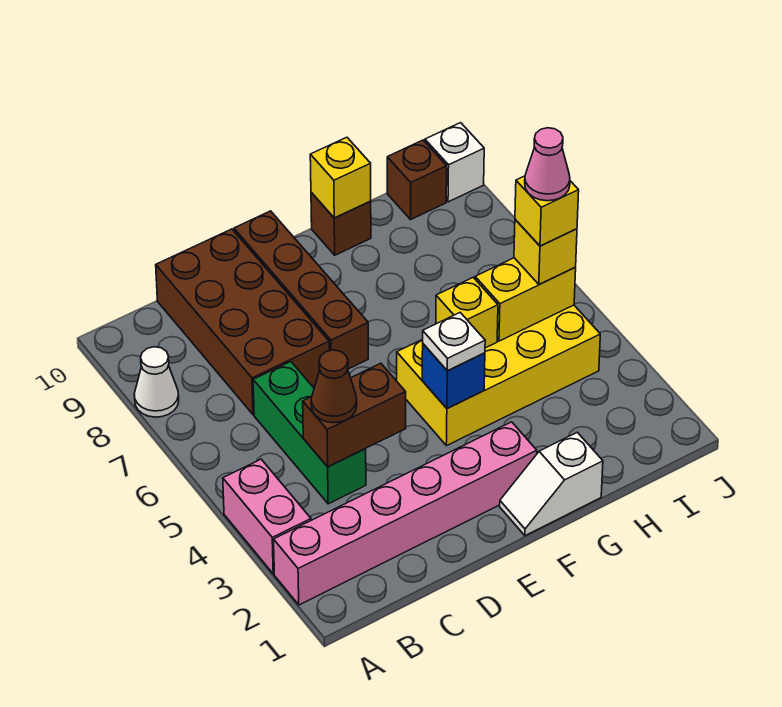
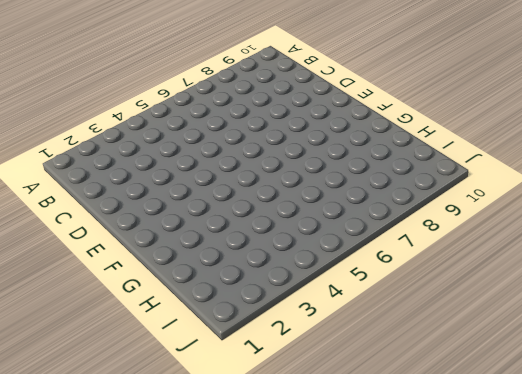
none -> pink 1x6 brick [274,422,537,605]
none -> pink 1x2 brick [223,459,311,574]
none -> white 1x1 cone [134,347,179,417]

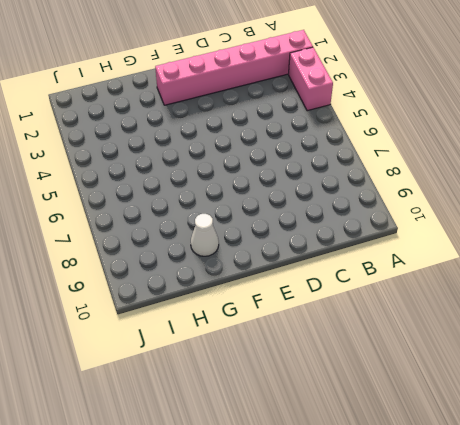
white 1x1 cone [191,214,219,256] -> white 1x1 cone moved to [134,347,179,417]
none -> green 1x3 brick [253,362,366,504]
none -> brown 2x4 brick [156,229,329,415]
none -> brown 1x4 brick [234,211,368,369]

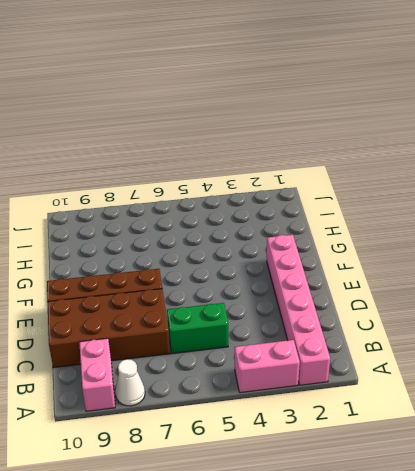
pink 1x2 brick [79,338,115,411] -> none
green 1x2 brick [167,303,228,354] -> green 1x3 brick [253,362,366,504]
none -> white 1x2 slope [500,432,603,536]
none -> yellow 2x4 brick [397,305,600,446]
none -> brown 1x1 brick [311,192,371,255]

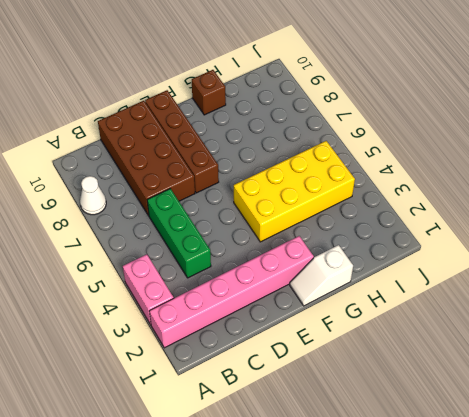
none -> brown 1x1 brick [387,140,447,219]
none -> white 1x1 brick [425,123,484,202]
none -> brown 1x2 brick [303,363,406,467]

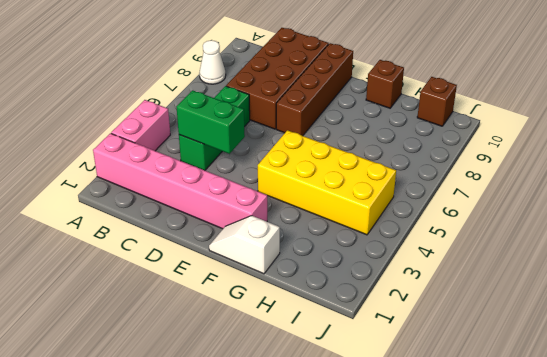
green 1x2 brick [177,90,245,154] -> brown 1x2 brick [303,363,406,467]
none -> white 1x1 brick [425,123,484,202]
none -> blue 1x1 brick [422,344,485,409]
none -> yellow 1x1 brick [436,278,498,348]

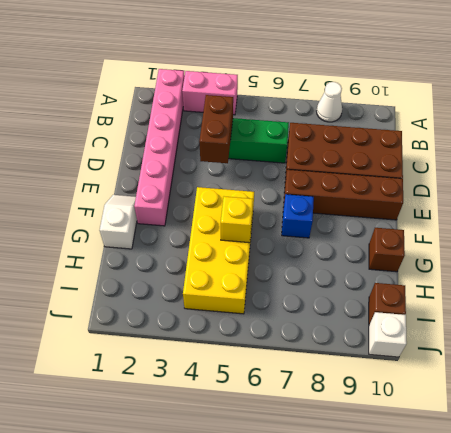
blue 1x1 brick [282,194,314,238] -> blue 1x1 brick moved to [422,344,485,409]
none -> yellow 1x1 brick [310,137,371,218]
none -> yellow 1x2 brick [475,258,576,341]
none -> brown 1x1 cone [311,350,357,423]

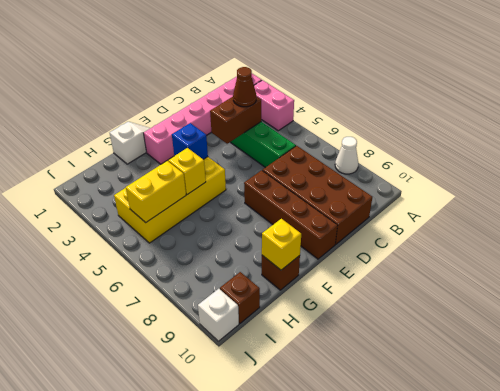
none -> white 1x1 plate [423,313,485,371]
none -> yellow 1x1 brick [514,219,577,285]
none -> yellow 1x1 brick [515,176,579,246]

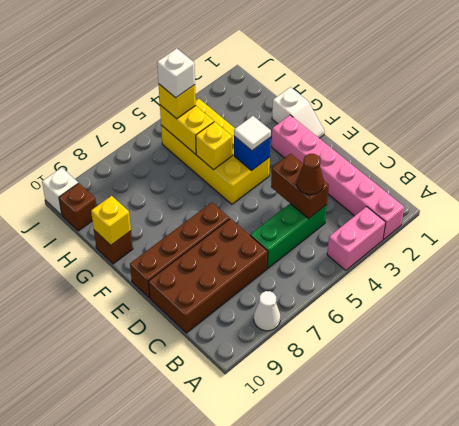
white 1x1 tile [234,116,271,151] -> white 1x1 plate [423,313,485,371]
white 1x1 brick [157,48,195,98] -> yellow 1x1 brick [515,176,579,246]
none -> pink 1x1 cone [525,128,570,201]

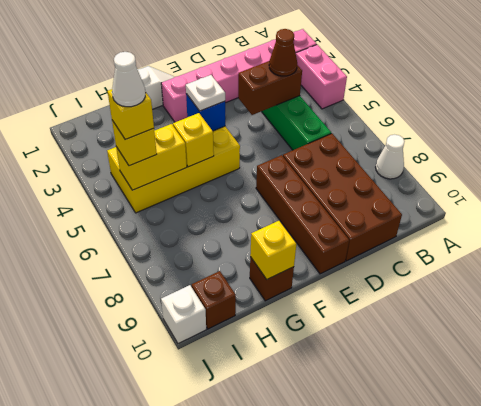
white 1x1 cone [112,52,145,107] -> pink 1x1 cone [525,128,570,201]

